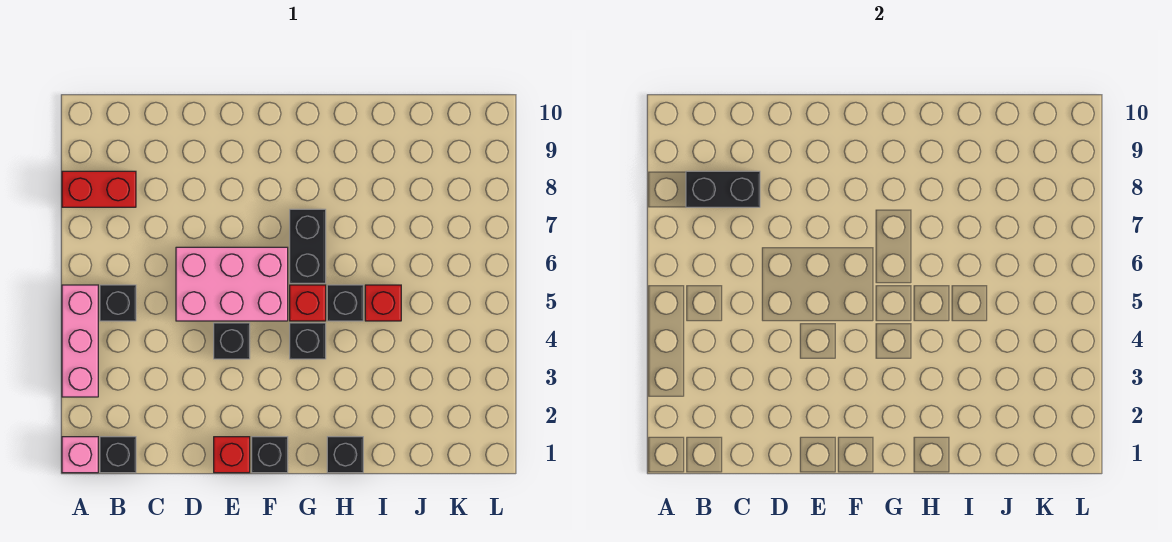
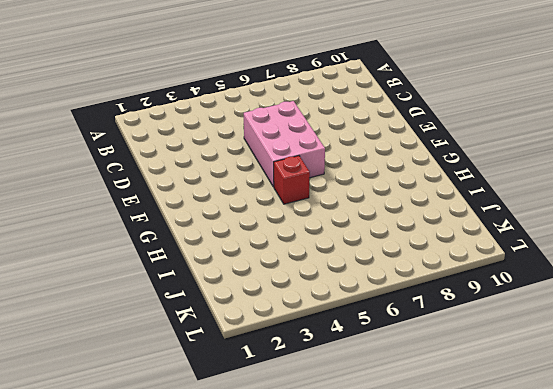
none -> pink 1x1 brick [62,437,98,473]
none -> pink 1x3 brick [62,285,98,397]
none -> red 1x2 brick [62,171,136,207]

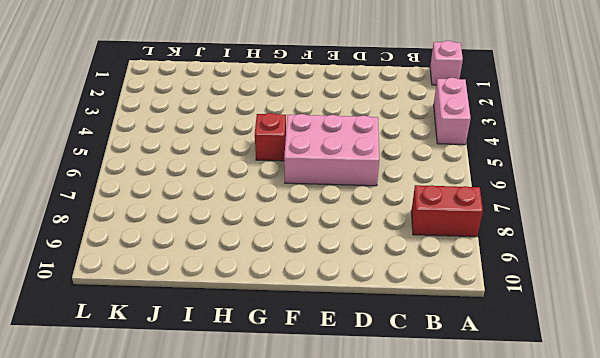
pink 1x2 brick [434,78,471,145] -> pink 1x3 brick [62,285,98,397]
none -> black 1x1 brick [100,437,136,473]
none -> black 1x1 brick [100,285,136,321]
none -> red 1x1 brick [214,437,250,473]

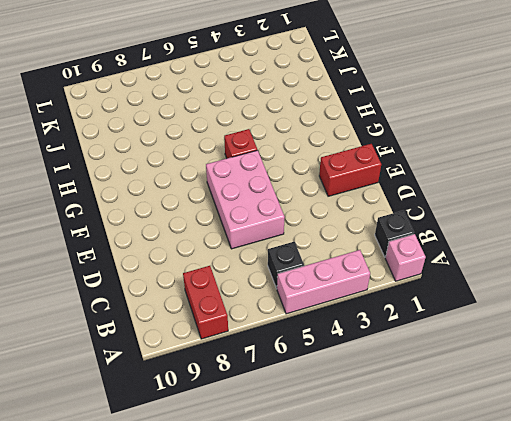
red 1x2 brick [319,144,381,196] -> red 1x1 brick [214,437,250,473]
none -> black 1x1 brick [214,323,250,359]
none -> black 1x1 brick [252,437,288,473]
none -> black 1x1 brick [290,323,326,359]

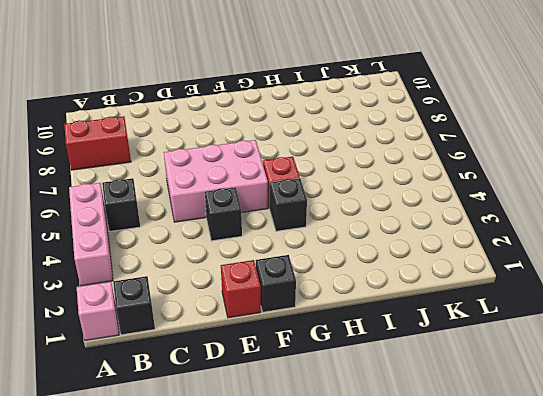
none -> black 1x2 brick [290,209,326,283]
none -> black 1x1 brick [327,437,363,473]
none -> black 1x1 brick [327,285,363,321]

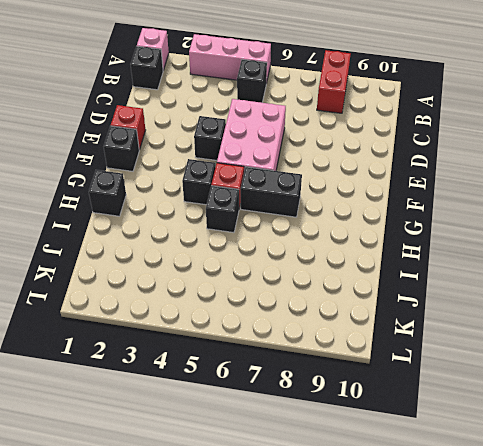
none -> red 1x1 brick [365,285,401,321]
none -> black 1x2 brick [686,171,760,207]

